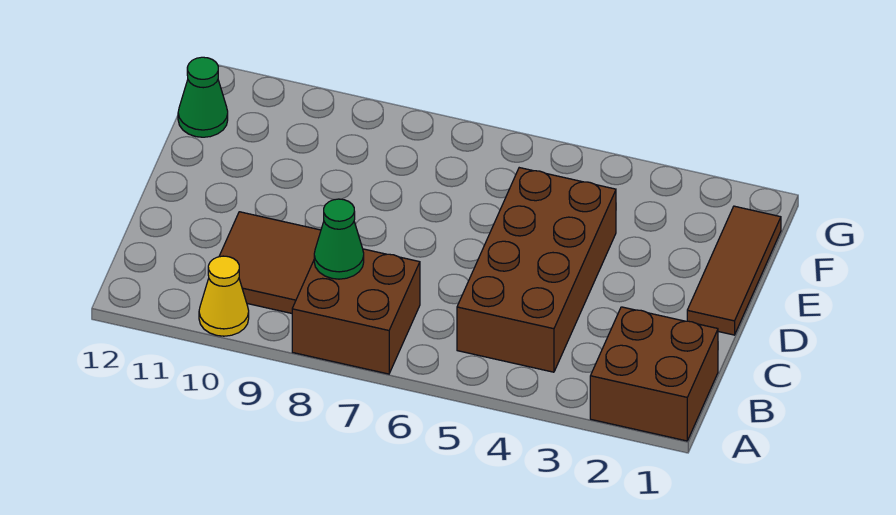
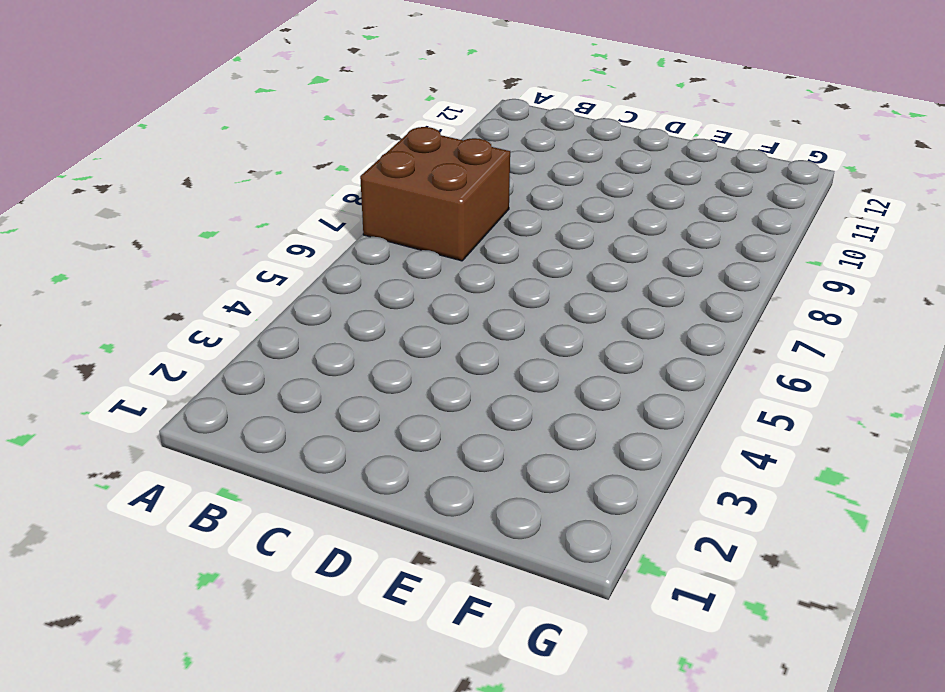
none -> brown 2x2 brick [590,307,718,441]
none -> yellow 1x1 cone [199,256,249,336]

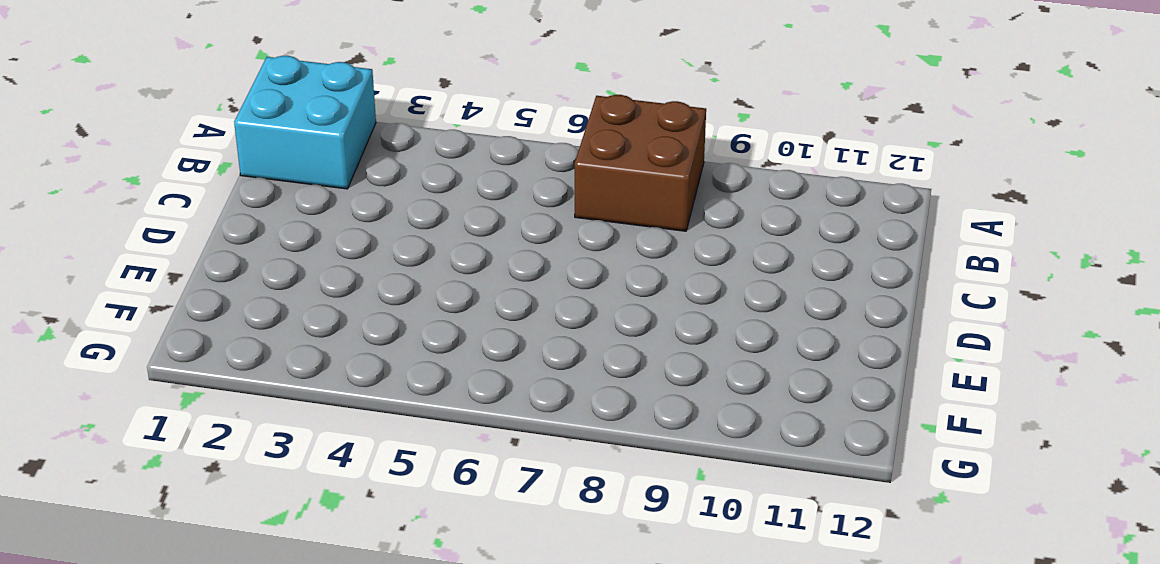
cyan 2x2 brick [234,56,376,189] -> brown 2x2 brick [590,307,718,441]
none -> yellow 1x1 cone [199,256,249,336]
none -> brown 2x4 brick [457,168,616,372]

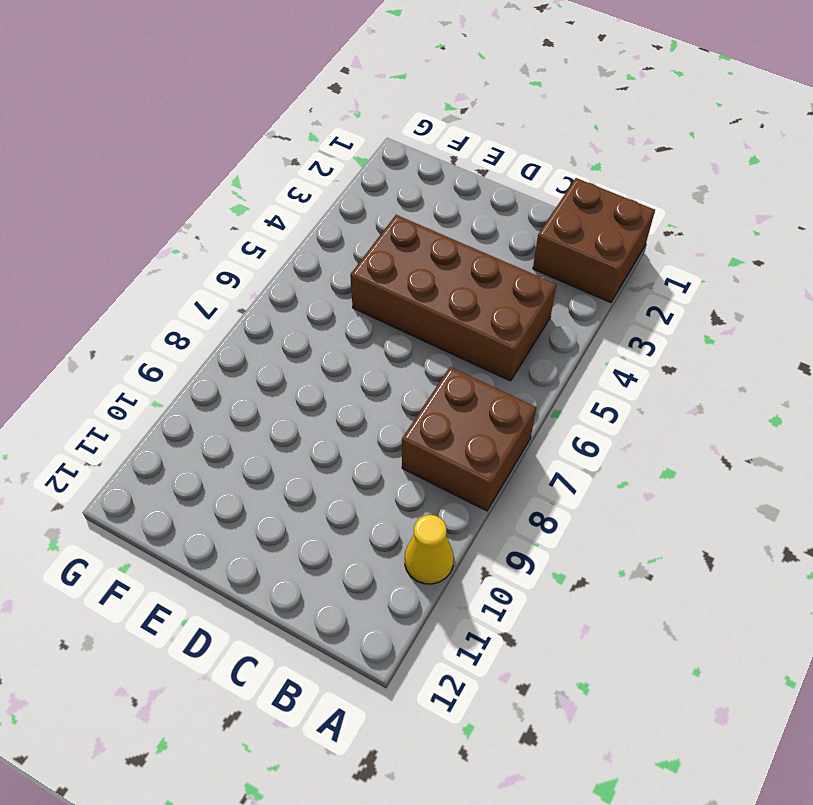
none -> brown 2x2 tile [219,212,321,313]
none -> brown 1x3 tile [687,206,781,335]

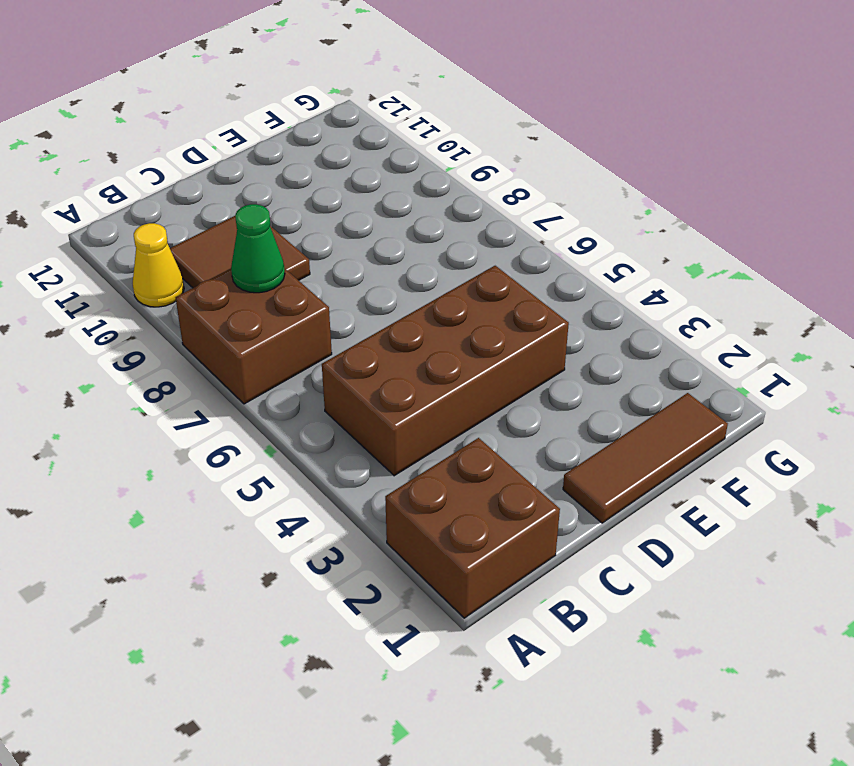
none -> green 1x1 cone [178,57,228,137]

